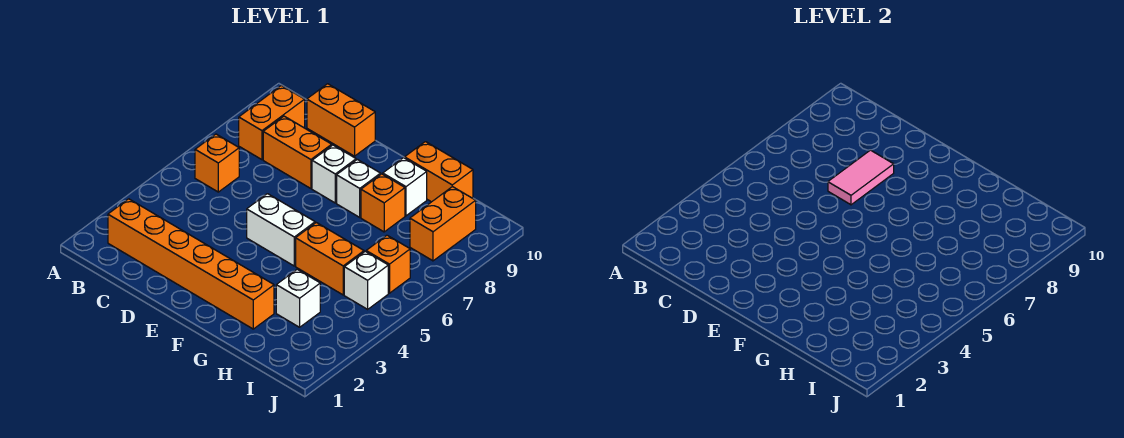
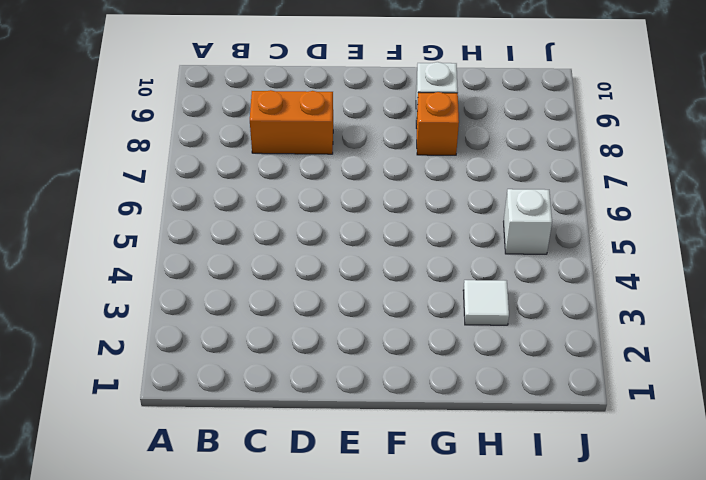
white 1x1 tile [463,280,509,325] -> white 1x1 brick [276,269,320,327]
none -> orange 1x6 brick [108,199,274,329]
none -> orange 1x1 brick [195,134,239,192]
none -> orange 1x2 brick [239,86,305,160]

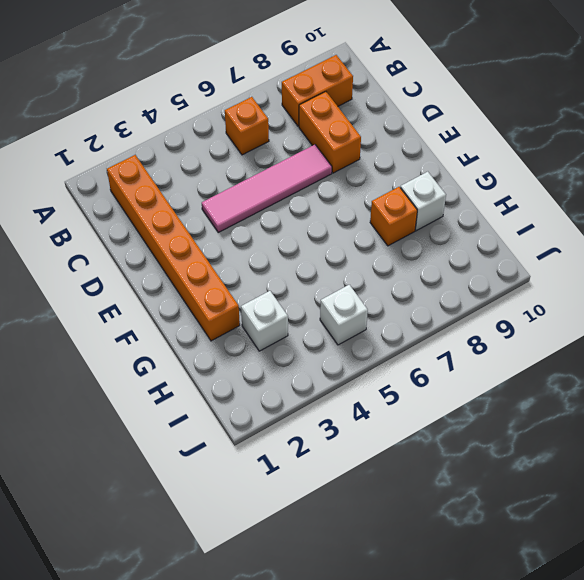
pink 1x4 tile [202,145,332,232] -> none
none -> orange 1x2 brick [307,84,375,156]
none -> white 1x2 brick [247,194,315,266]
none -> white 1x1 brick [312,145,356,203]

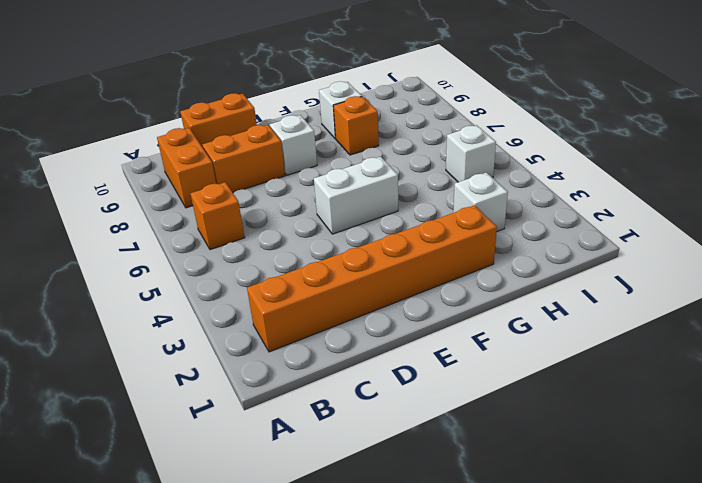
none -> white 1x1 brick [337,159,381,217]
none -> orange 1x2 brick [296,223,364,295]
none -> orange 1x2 brick [405,142,473,202]

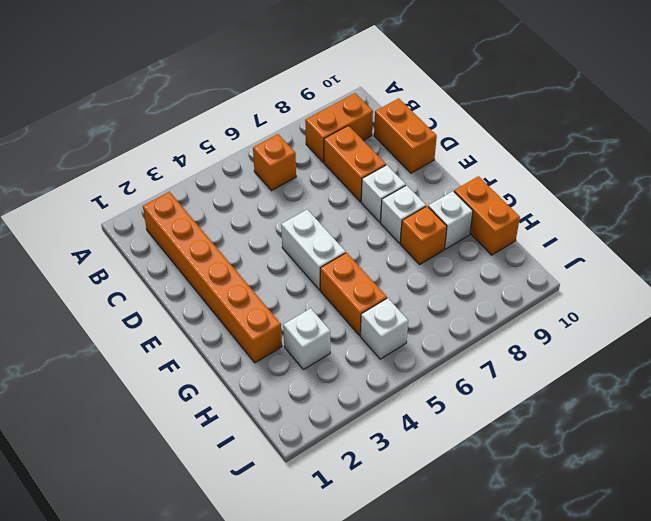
none -> orange 1x1 brick [366,235,410,293]
none -> orange 1x2 brick [410,187,476,261]
none -> pink 1x2 tile [828,150,894,205]

